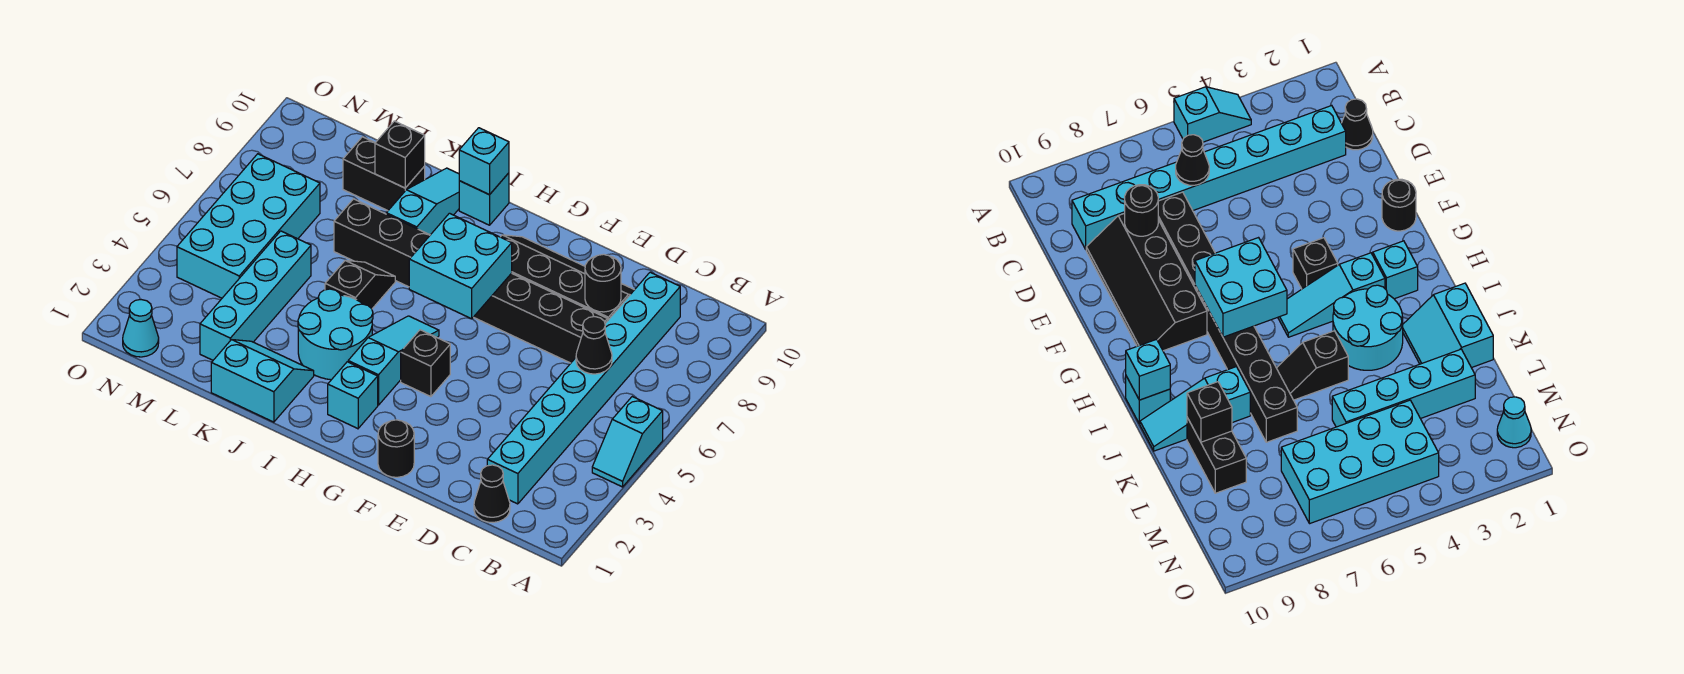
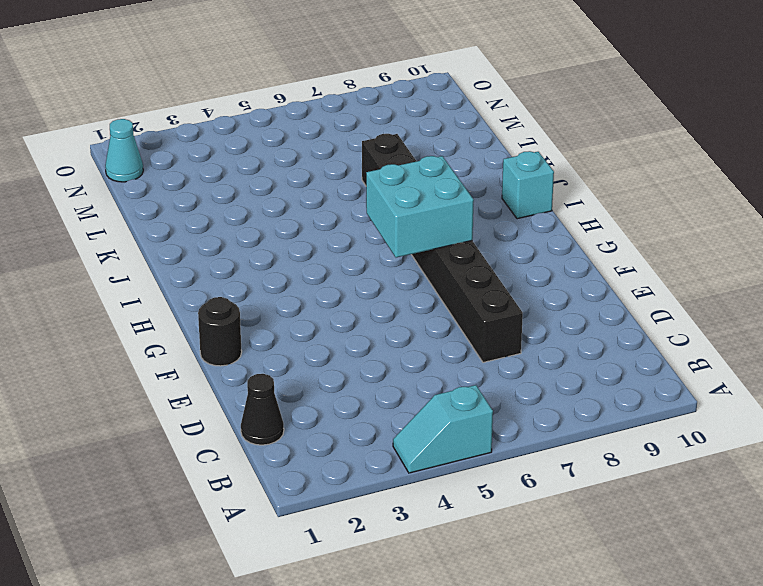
none -> cyan 1x8 brick [487,272,680,504]
none -> black 2x4 slope [501,235,634,320]
none -> black 1x1 brick [401,330,450,397]

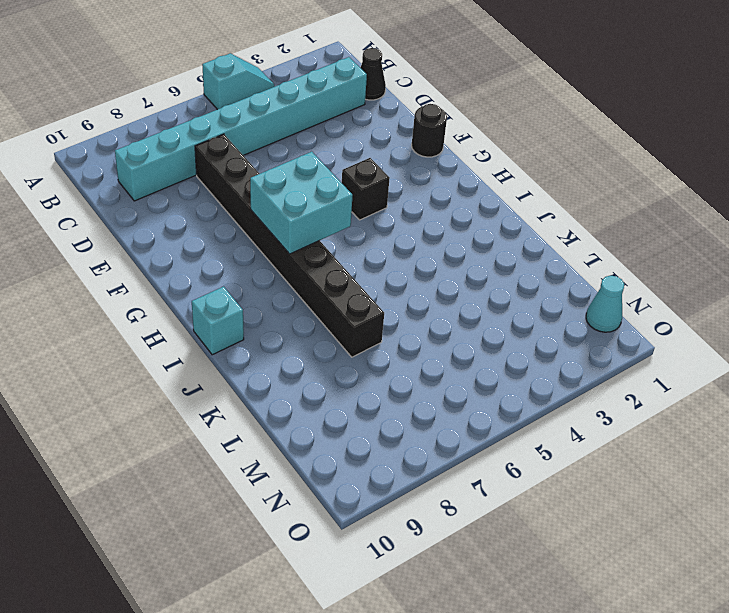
none -> black 2x4 slope [501,235,634,320]
none -> cyan 1x1 brick [328,362,378,429]
none -> cyan 1x3 slope [348,316,439,405]

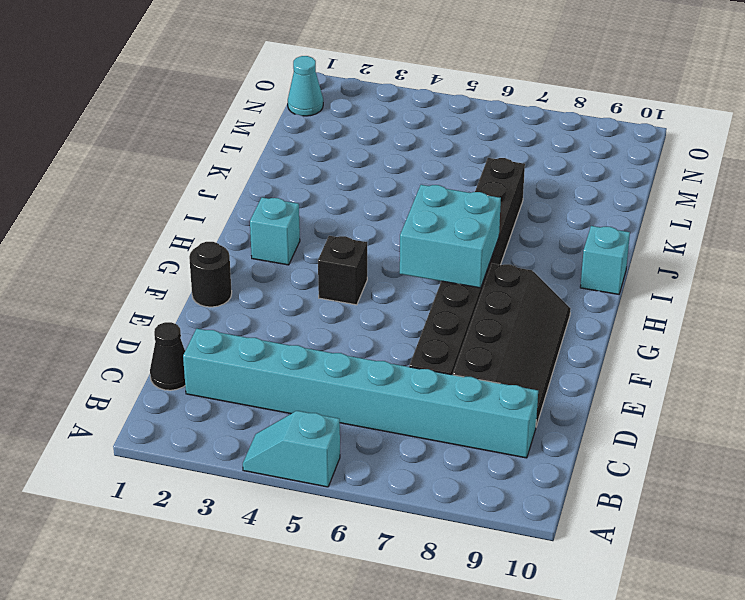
none -> cyan 1x3 slope [348,316,439,405]
none -> cyan 2x2 round brick [298,289,373,380]
none -> cyan 2x2 slope [211,340,314,422]

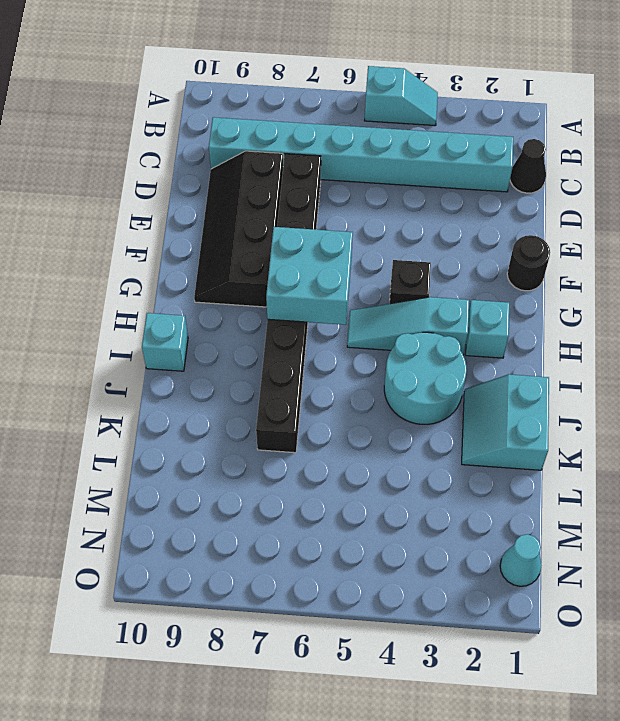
none -> black 1x2 slope [325,260,395,309]
none -> cyan 1x3 slope [386,168,459,235]
none -> black 1x2 brick [343,137,425,211]

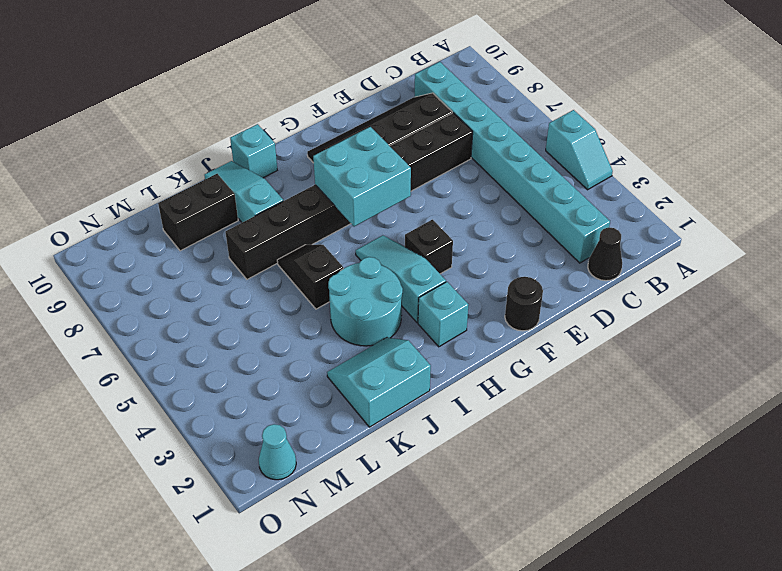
none -> cyan 1x4 brick [200,231,311,360]
none -> cyan 2x4 brick [177,154,320,298]
none -> black 1x1 cone [576,317,612,374]

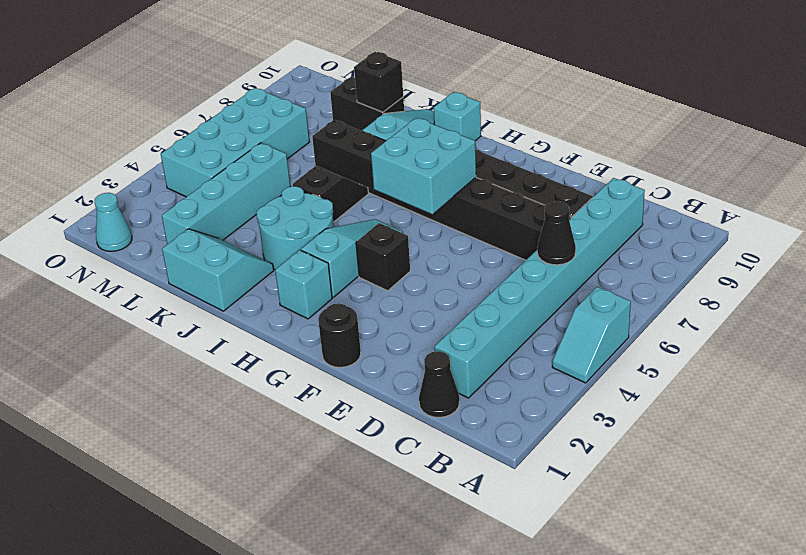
none -> black 1x1 round brick [585,254,621,312]
none -> cyan 1x1 brick [459,128,509,195]

